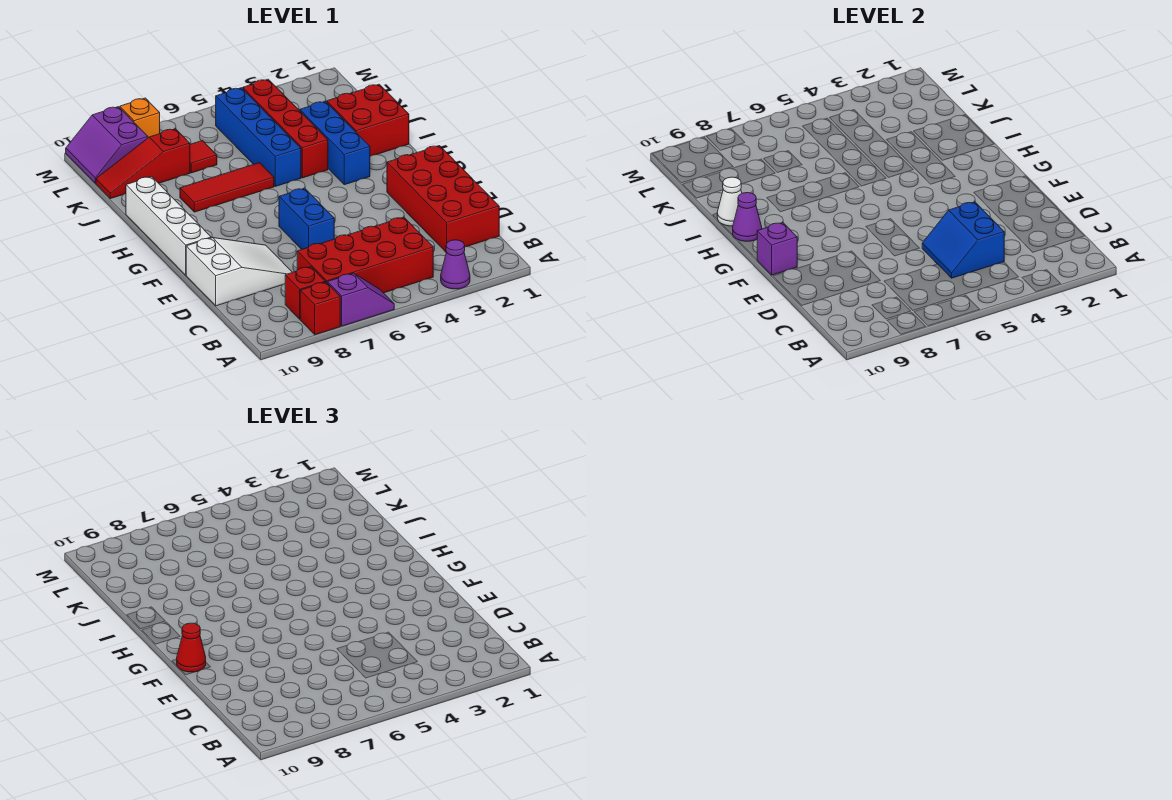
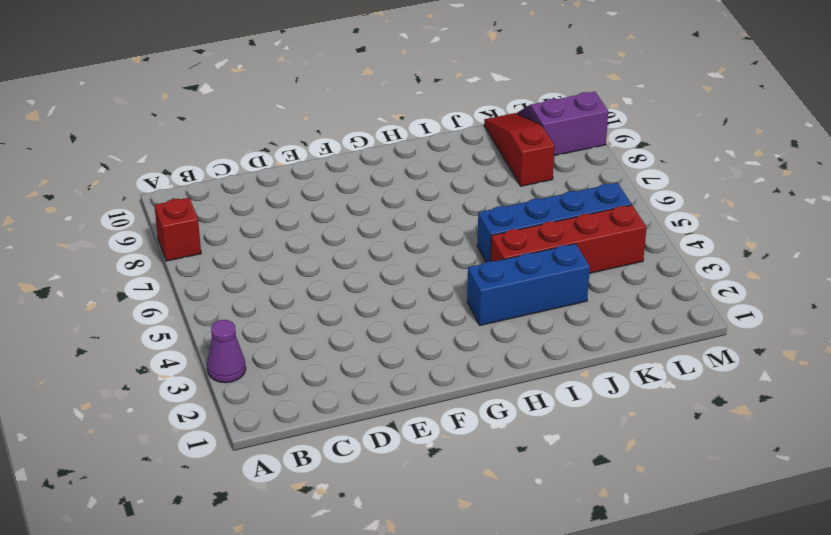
none -> purple 1x2 slope [327,273,394,326]
none -> red 2x4 brick [297,217,433,293]
none -> red 1x1 brick [285,267,325,319]

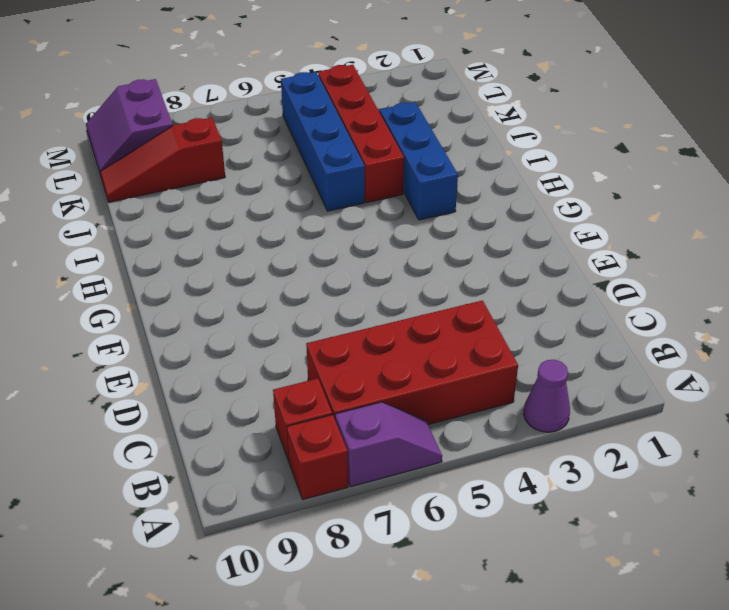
none -> red 2x4 brick [387,146,499,252]
none -> white 2x3 slope [186,238,292,306]
none -> blue 1x2 brick [279,188,334,249]

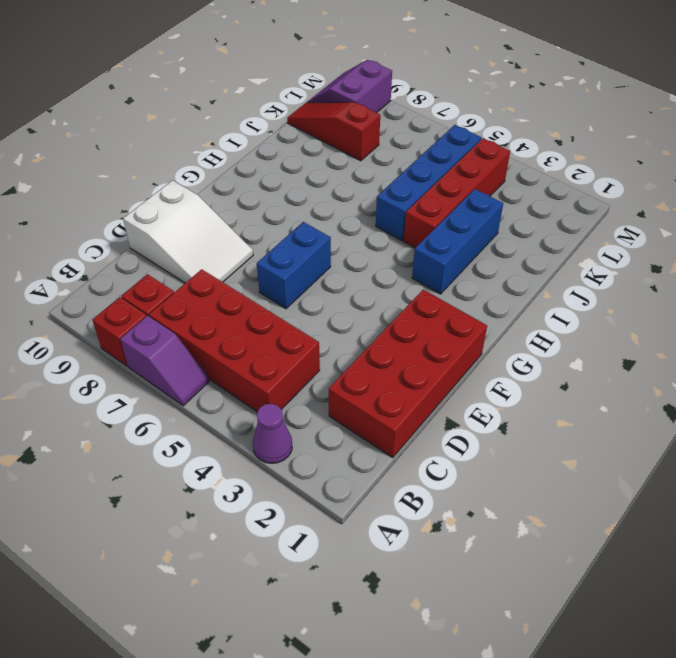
none -> white 1x4 brick [126,177,211,275]
none -> red 2x2 brick [327,84,409,156]
none -> red 1x3 tile [180,163,274,212]

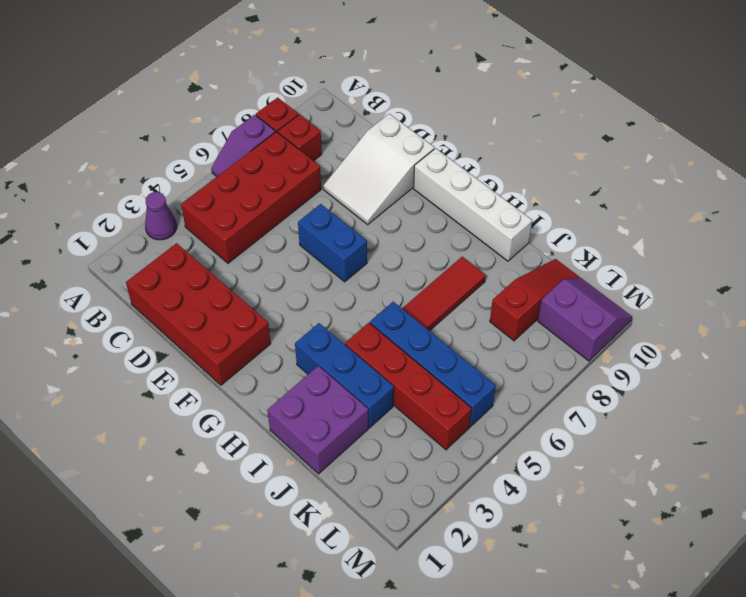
purple 2x2 brick [267,366,368,474] -> red 2x2 brick [327,84,409,156]
none -> red 1x1 tile [190,141,217,173]
none -> orange 1x1 brick [120,98,160,138]
none -> blue 2x2 slope [922,202,1004,278]

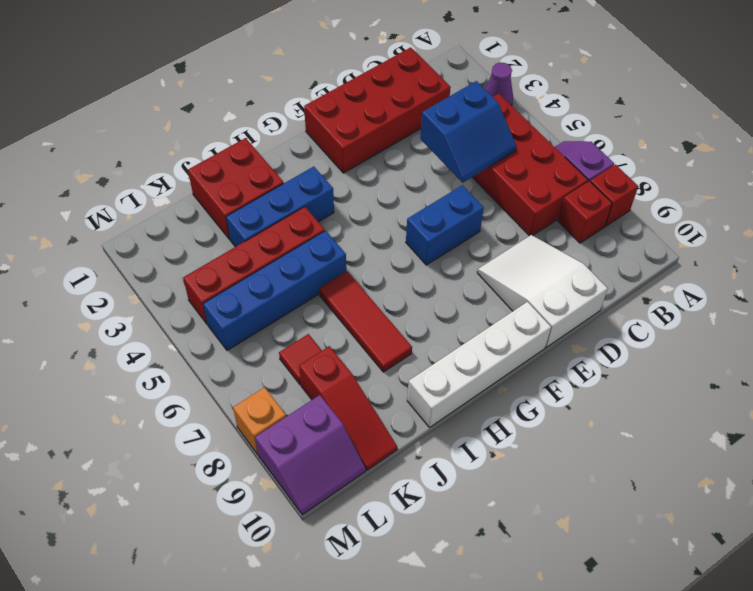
none -> purple 1x1 brick [757,223,797,275]
none -> purple 1x1 cone [733,193,762,241]
none -> white 1x1 cone [717,177,742,226]

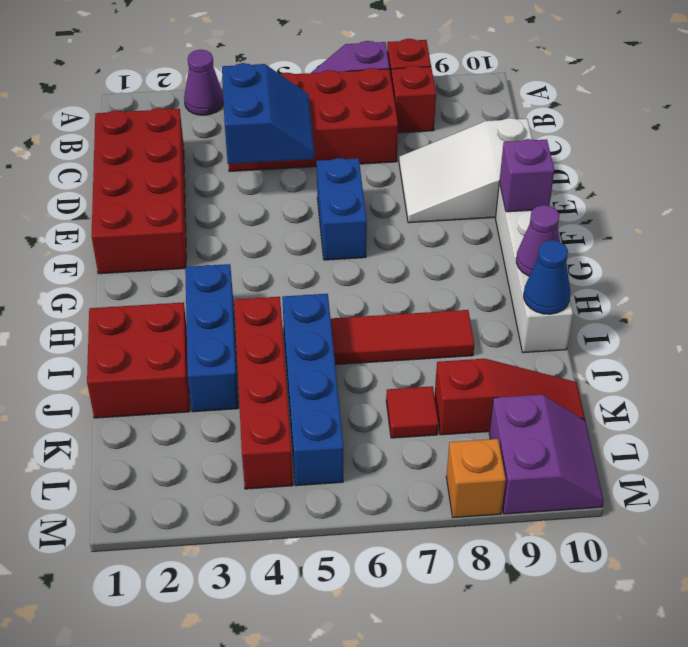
blue 1x1 cone [524,240,570,314] -> white 1x1 cone [717,177,742,226]
none -> red 1x1 cone [177,623,206,672]

